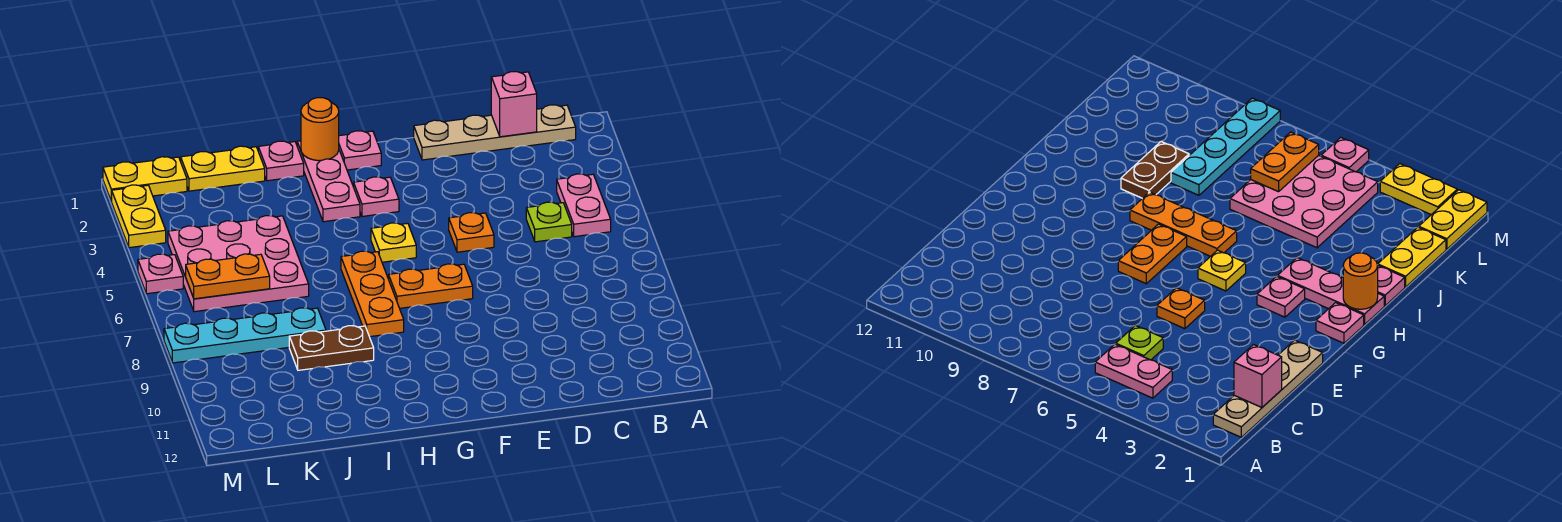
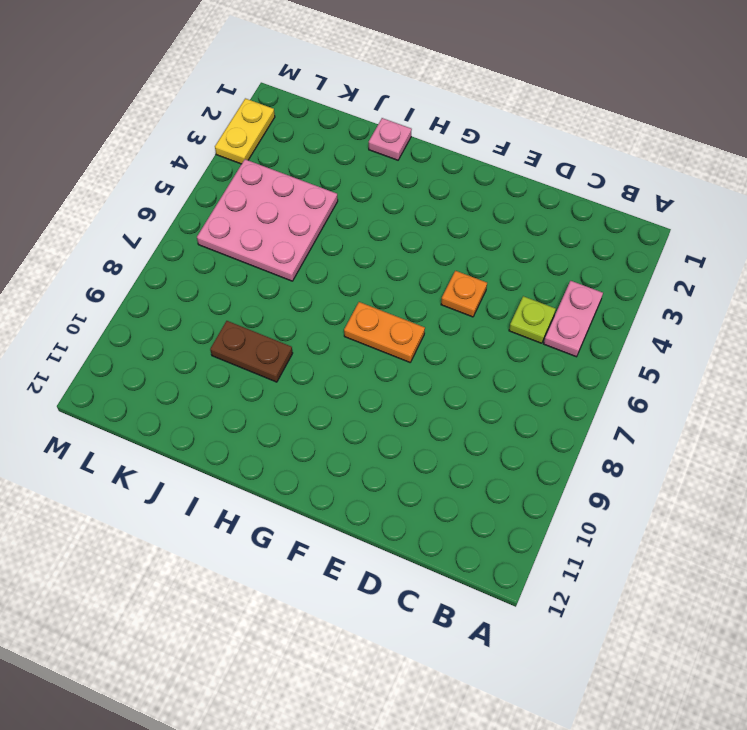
none -> tan 1x4 plate [414,105,576,160]
none -> pink 1x1 plate [339,131,381,170]
none -> pink 1x1 plate [354,177,399,216]

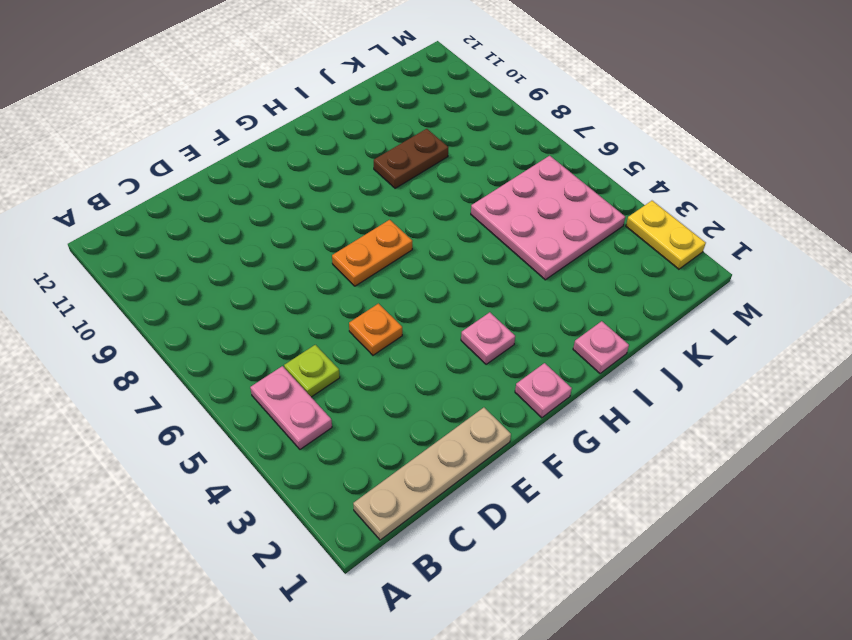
none -> yellow 1x1 plate [371,223,416,262]
none -> pink 1x3 plate [297,141,360,222]
none -> orange 1x3 plate [341,251,404,337]

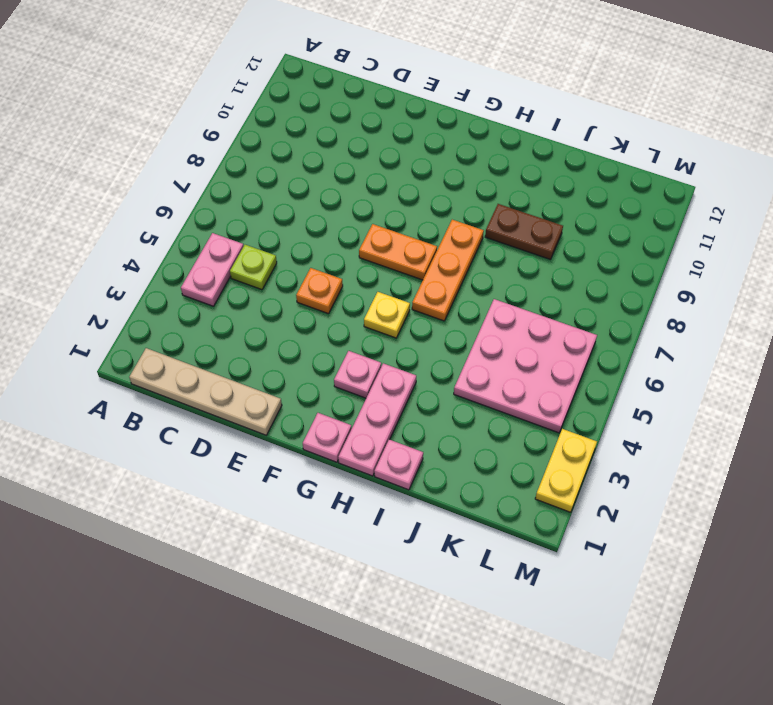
none -> yellow 1x2 plate [181,146,265,191]
none -> cyan 1x4 plate [164,308,326,363]
none -> yellow 1x2 plate [103,157,187,201]

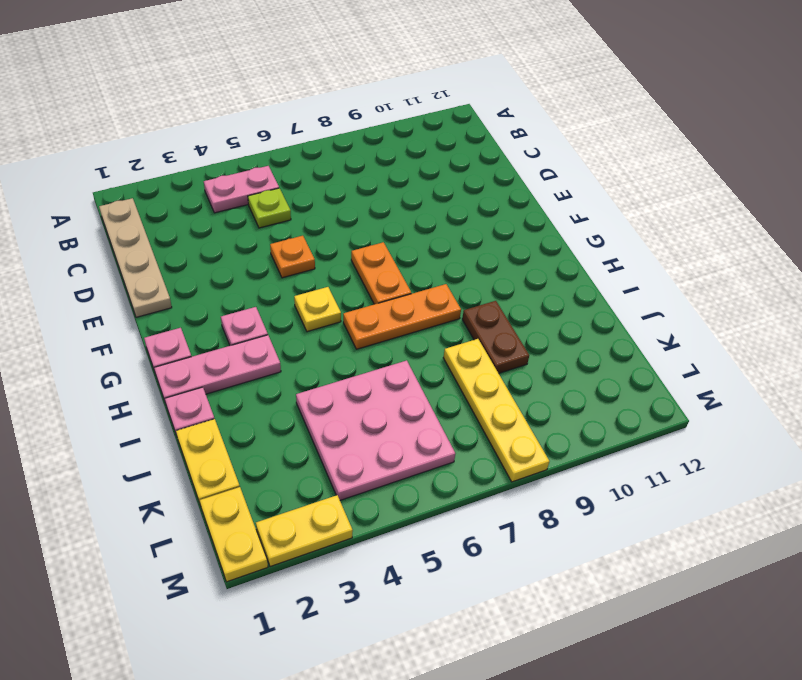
yellow 1x4 plate [443,339,549,482] -> cyan 1x4 plate [164,308,326,363]
none -> pink 1x1 plate [138,254,183,294]
none -> pink 1x1 brick [491,72,537,137]
none -> orange 1x1 round brick [301,98,339,161]

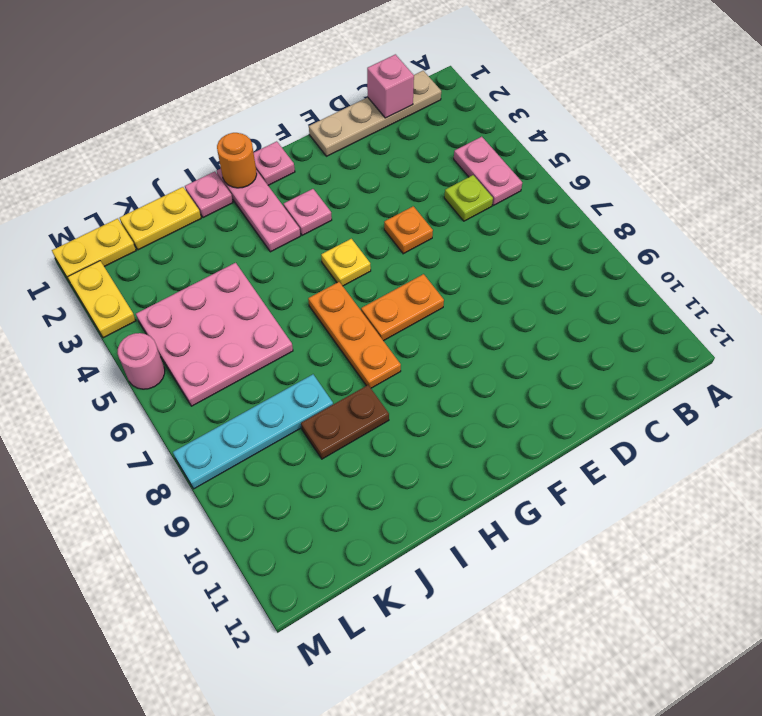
pink 1x1 round brick [118,333,165,389] -> pink 1x1 plate [138,254,183,294]
none -> orange 1x2 plate [186,254,270,299]

